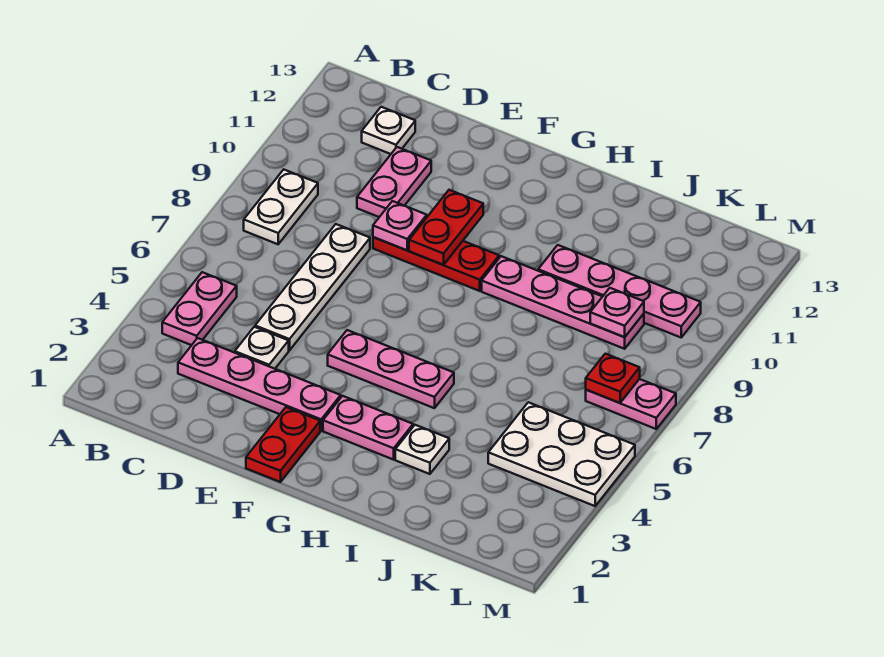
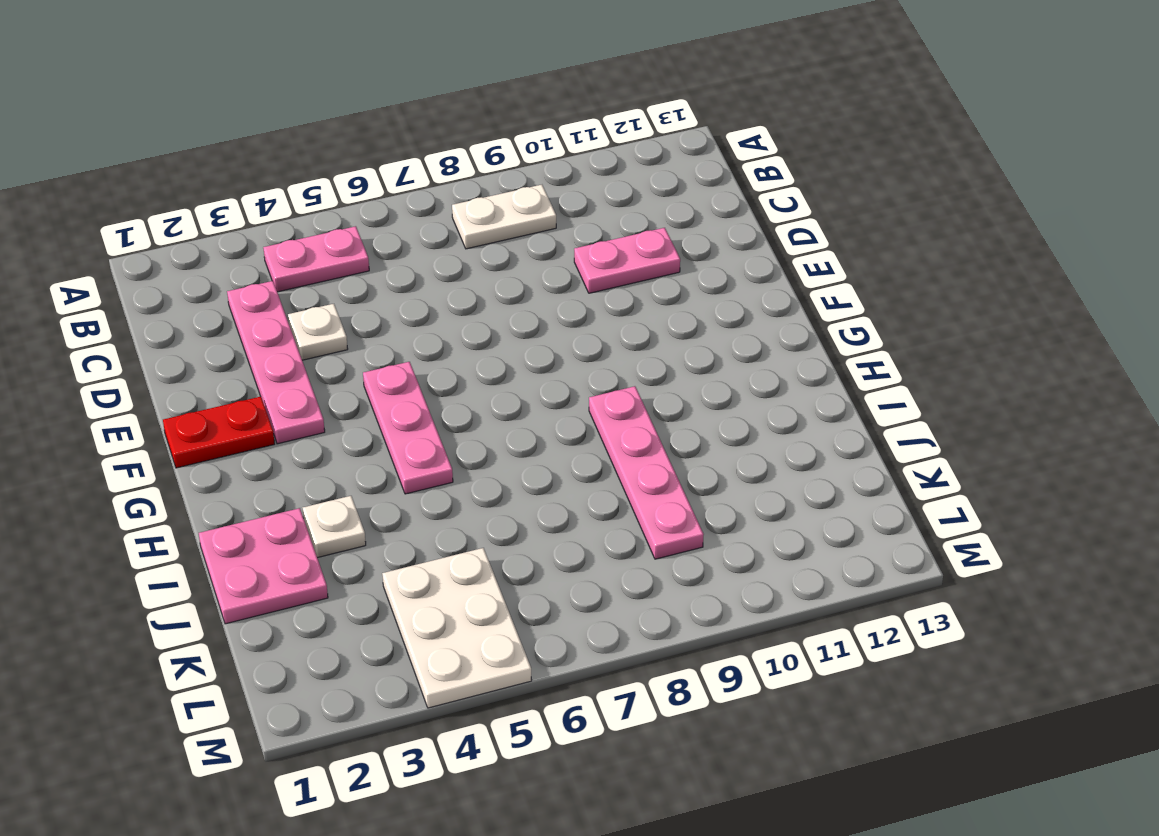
pink 2x2 plate [199,508,328,624] -> none
none -> white 1x1 plate [362,107,415,154]
none -> white 1x4 plate [255,224,370,350]
none -> red 1x3 plate [373,237,499,291]

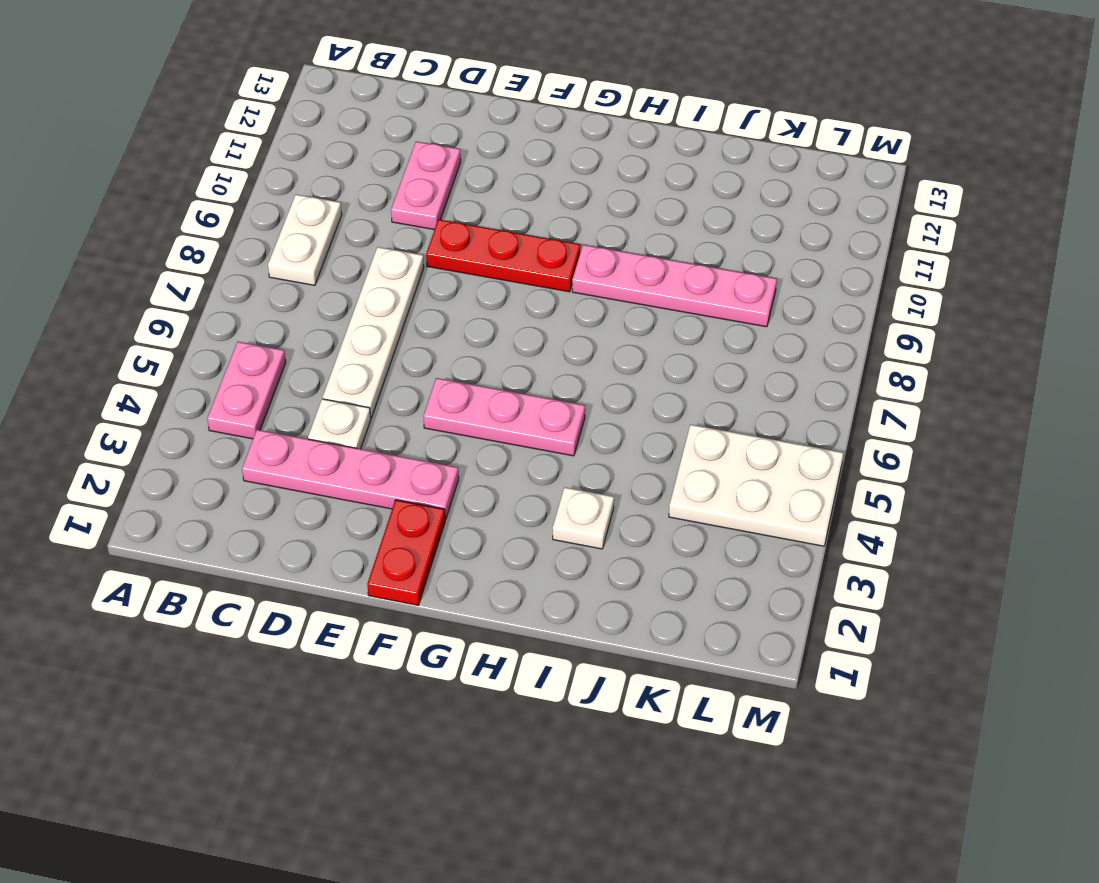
none -> white 1x1 plate [362,107,415,154]
none -> pink 1x2 plate [323,396,413,460]
none -> pink 1x4 plate [538,245,701,337]

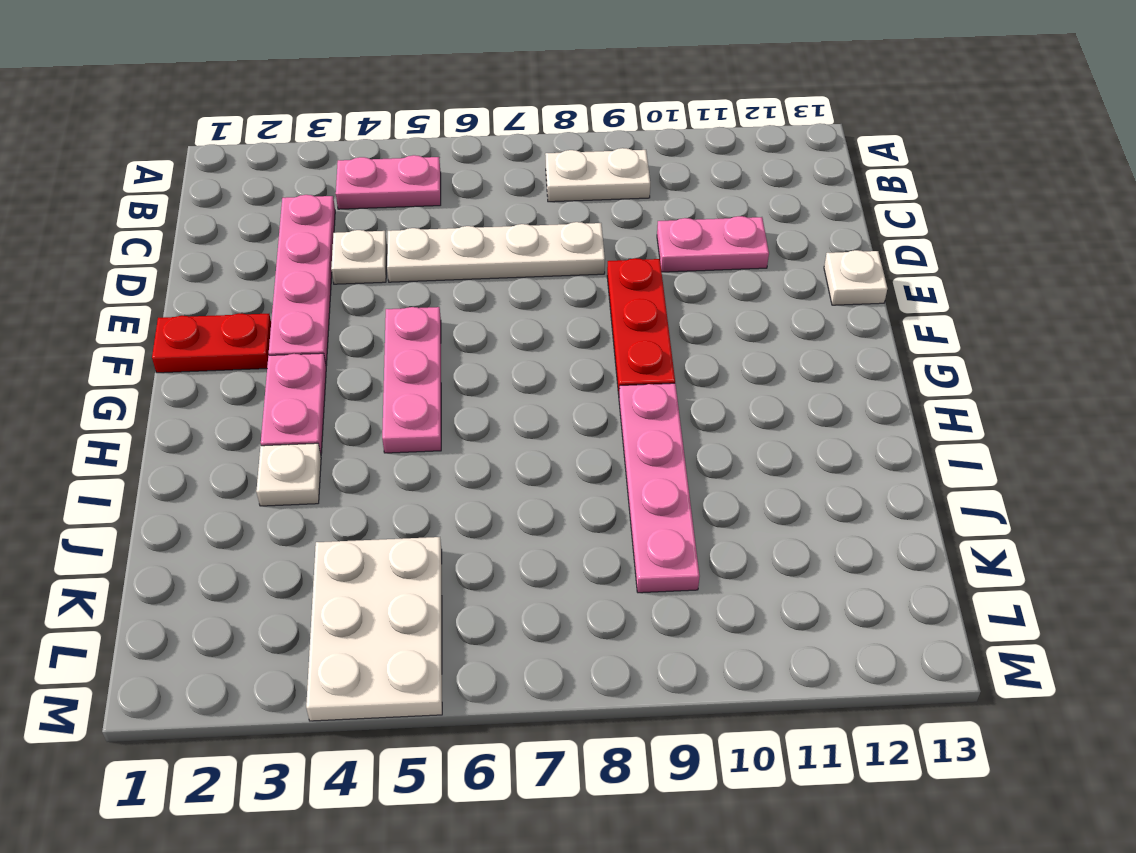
white 1x1 plate [824,250,887,305] -> white 1x1 plate moved to [362,107,415,154]
none -> pink 1x4 plate [538,245,701,337]
none -> pink 1x2 plate [586,379,676,429]
none -> pink 1x1 plate [373,201,427,250]

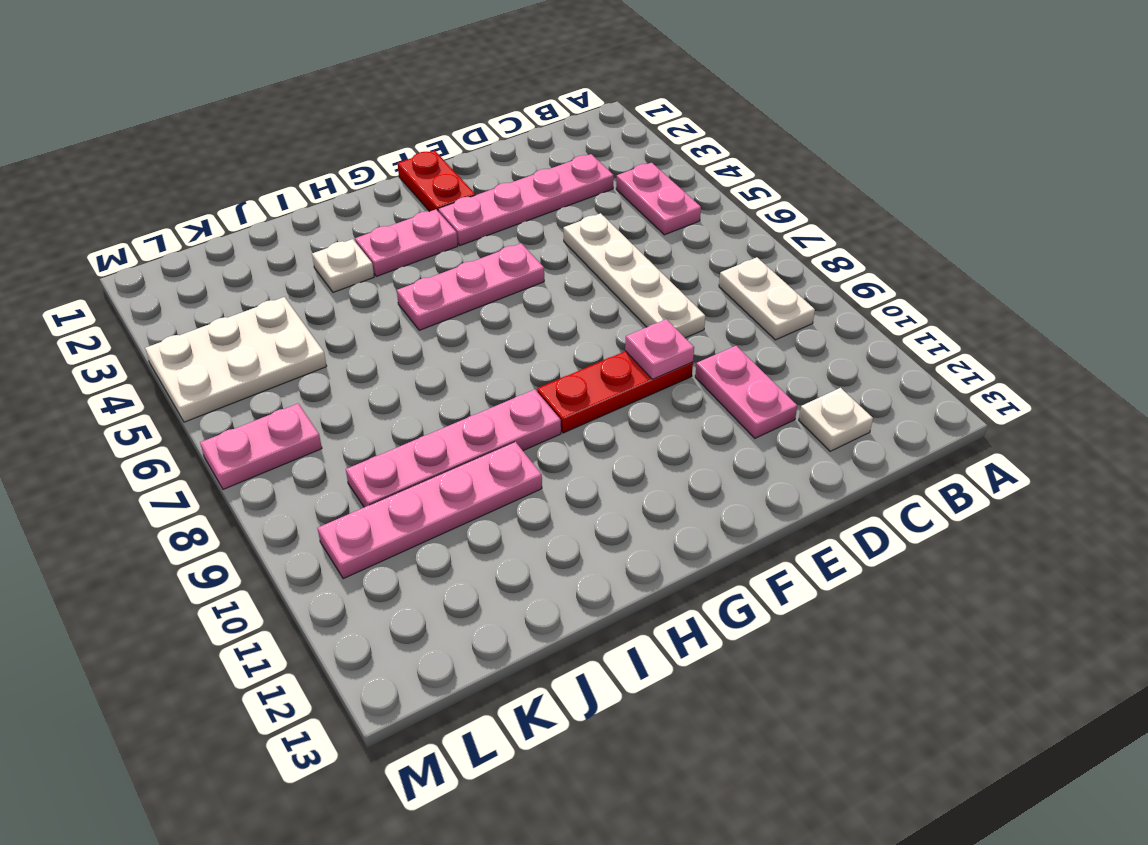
none -> white 1x1 plate [235,327,289,369]
none -> red 1x2 plate [409,190,483,265]
none -> pink 1x1 plate [590,288,644,337]

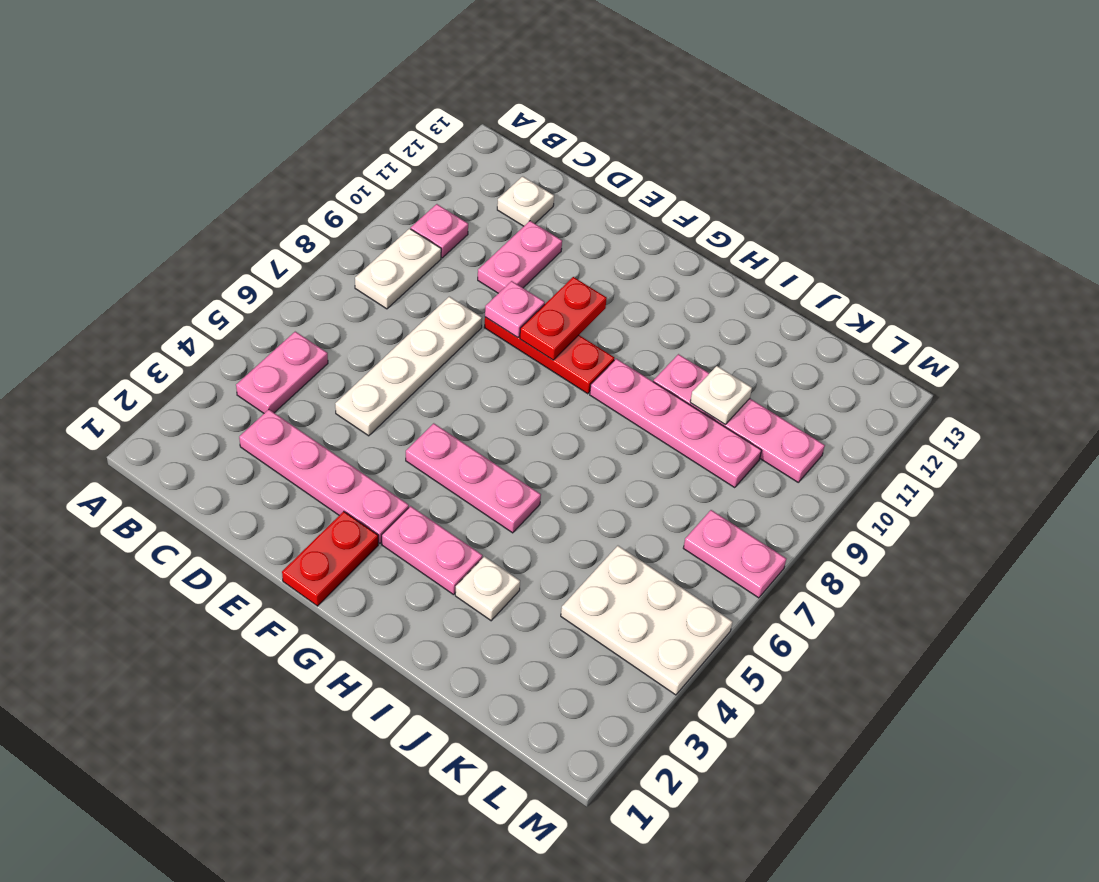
pink 1x1 plate [411,204,468,258] -> pink 1x1 plate moved to [590,288,644,337]
white 1x1 plate [690,366,752,425] -> white 1x1 plate moved to [235,327,289,369]
none -> red 1x1 plate [586,354,640,403]

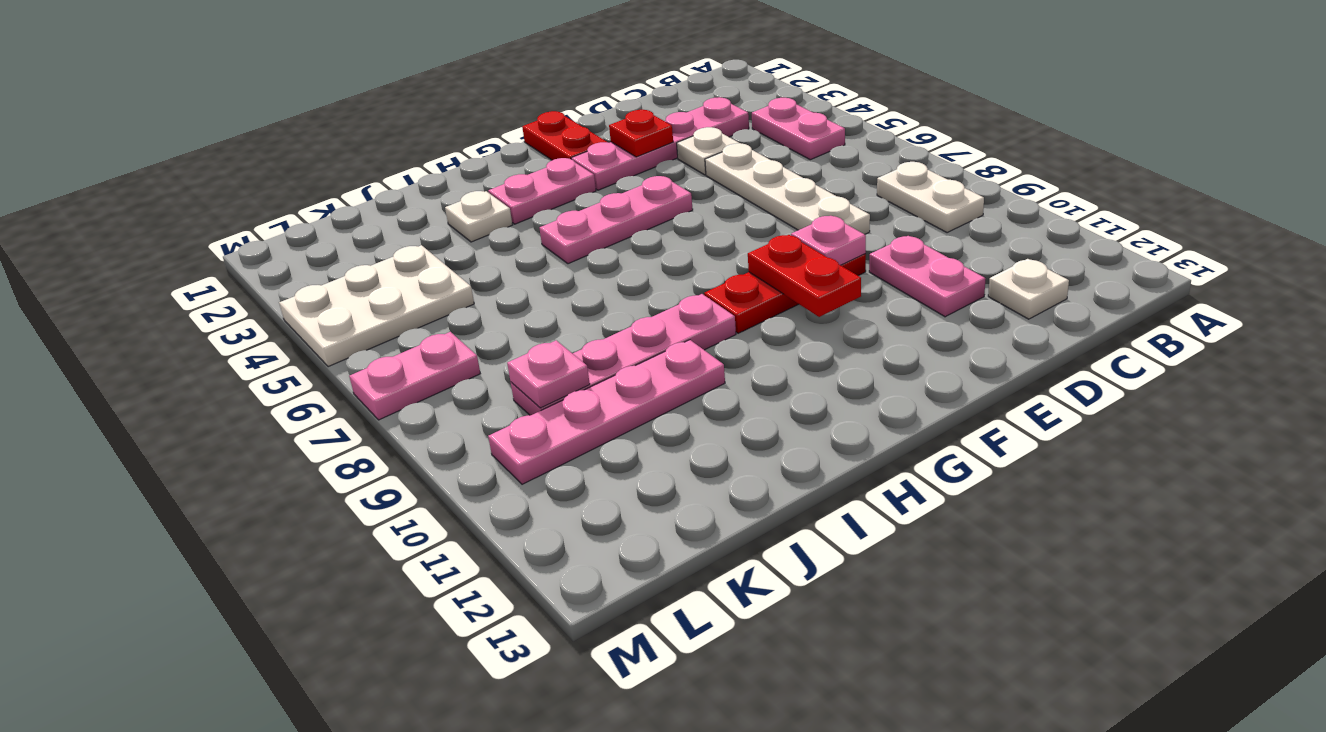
red 1x1 plate [609,110,673,157] -> red 1x1 plate moved to [586,354,640,403]

